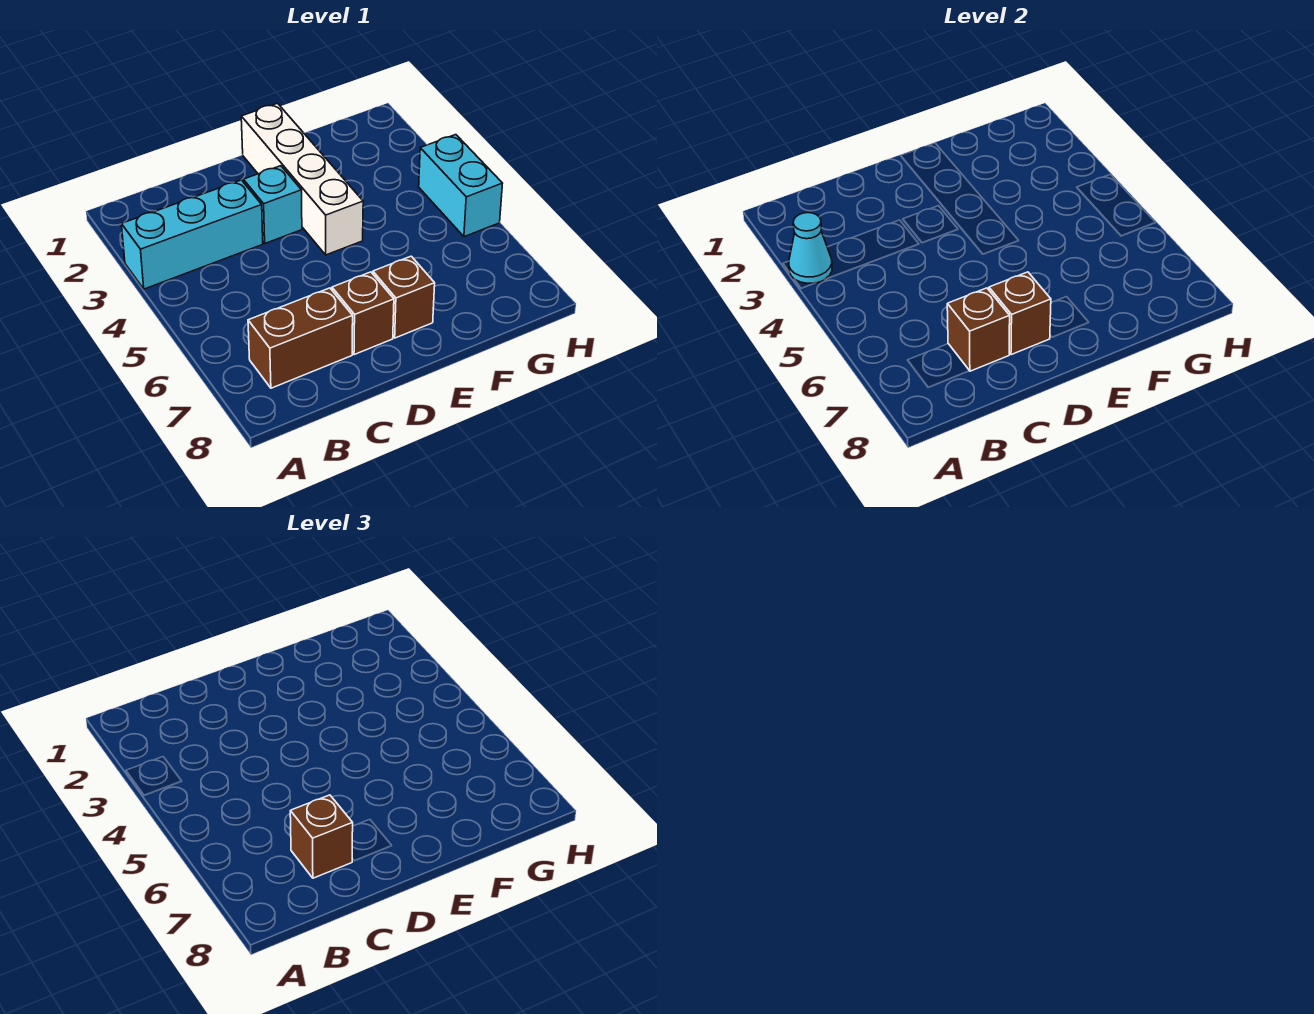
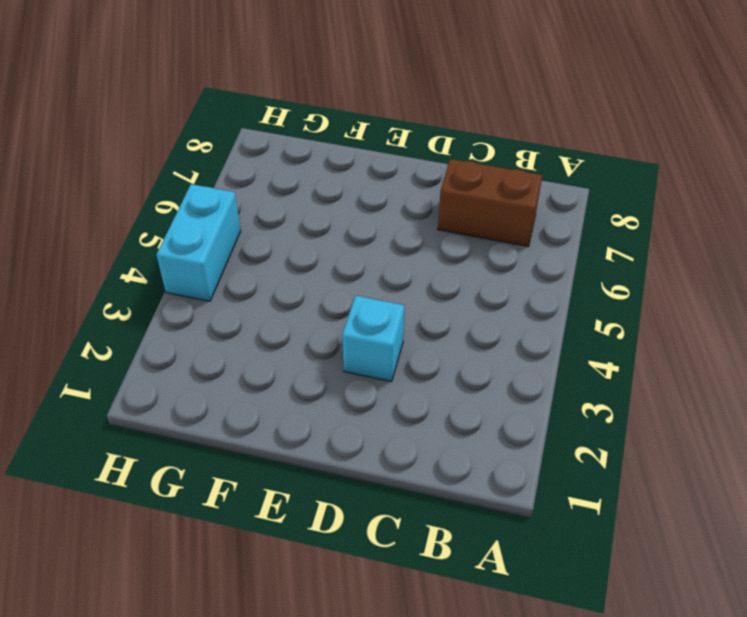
none -> cyan 1x3 brick [121,180,263,289]
none -> brown 1x1 brick [332,272,394,355]

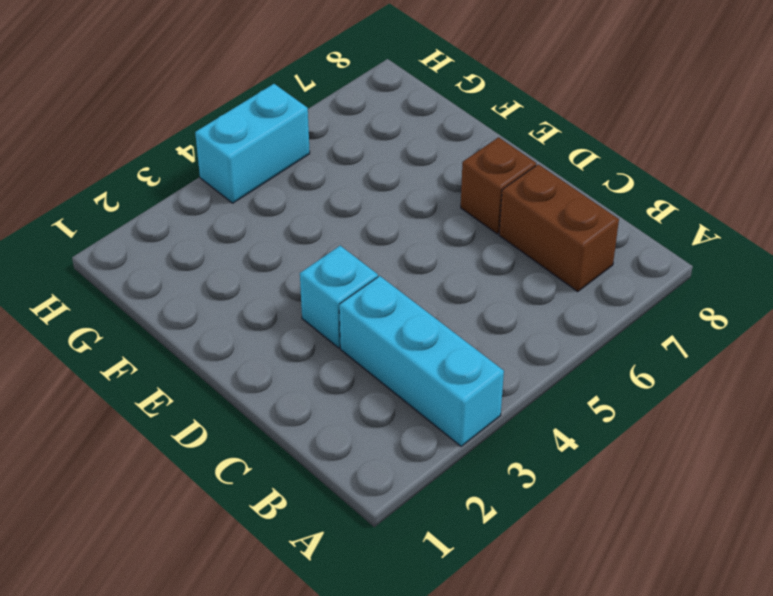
none -> white 1x4 brick [241,103,363,255]
none -> brown 1x1 brick [373,256,435,338]

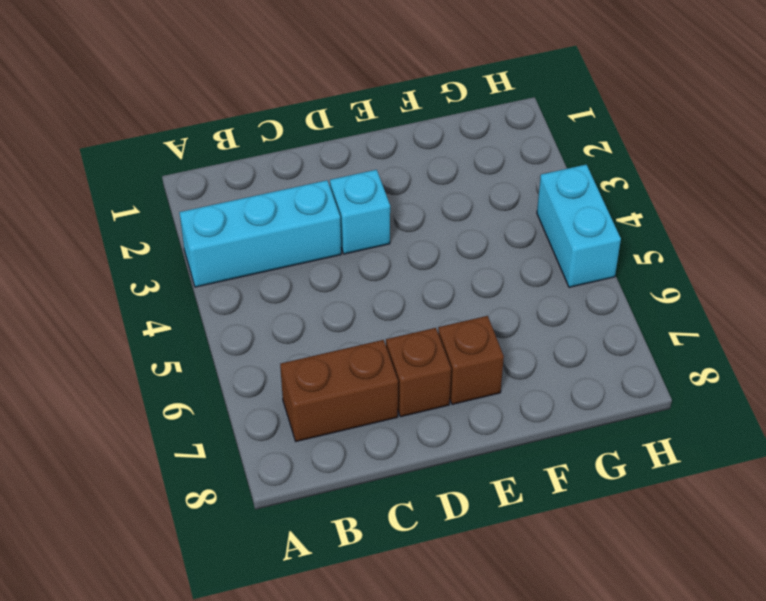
none -> white 1x4 brick [241,103,363,255]
none -> cyan 1x1 cone [789,213,832,283]

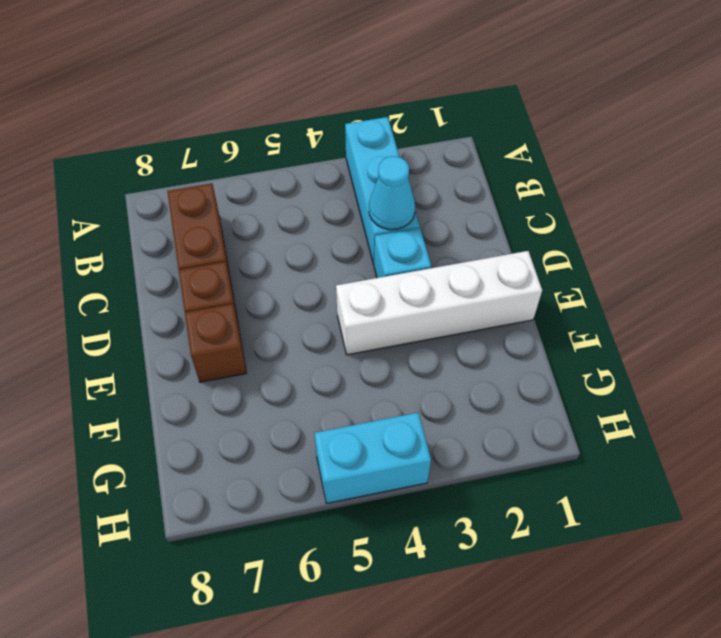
cyan 1x1 cone [369,156,415,230] -> cyan 1x1 cone moved to [789,213,832,283]
none -> brown 1x1 brick [947,288,1010,371]
none -> brown 1x1 brick [989,272,1051,355]

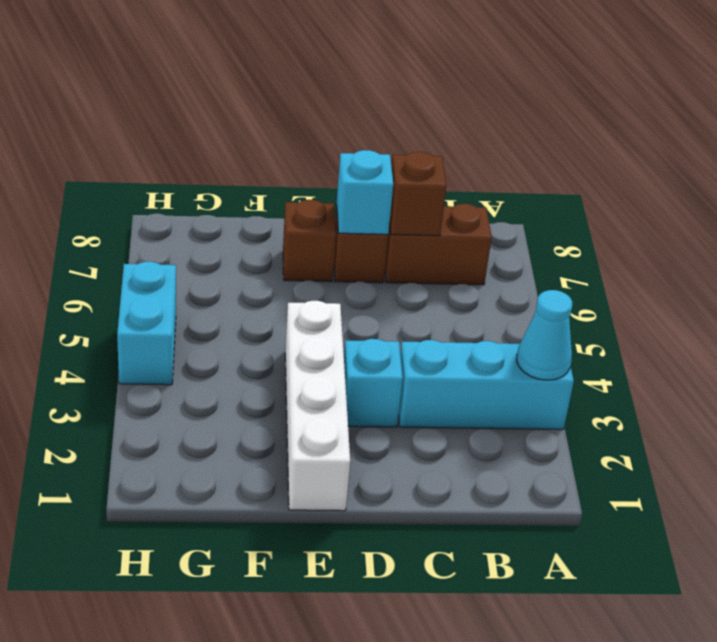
cyan 1x1 brick [337,150,393,234] -> brown 1x1 brick [989,272,1051,355]
none -> brown 1x1 brick [290,795,353,878]

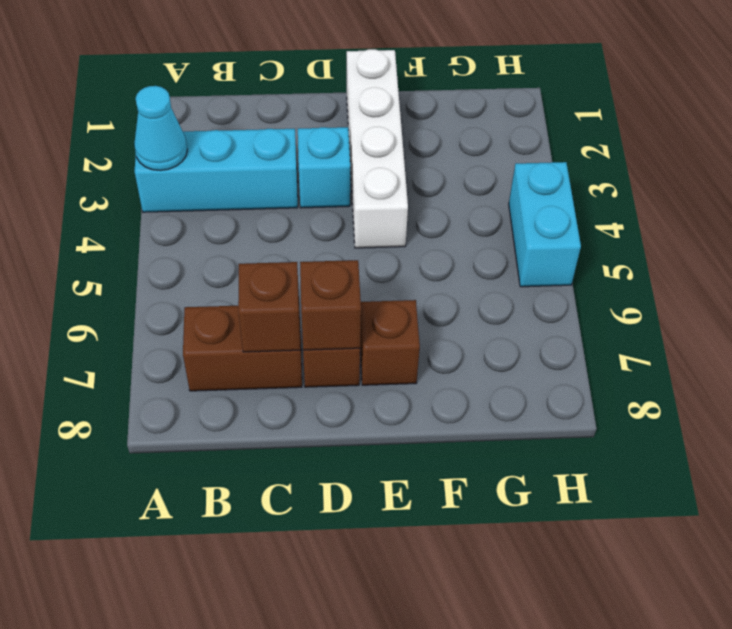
none -> brown 1x1 brick [290,795,353,878]

